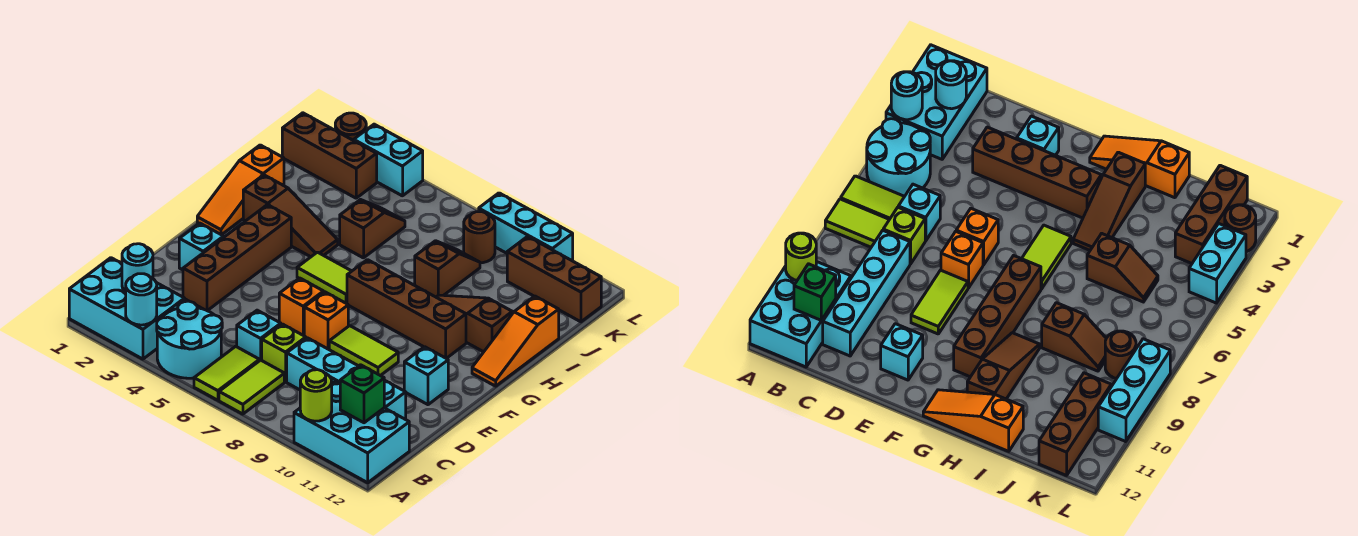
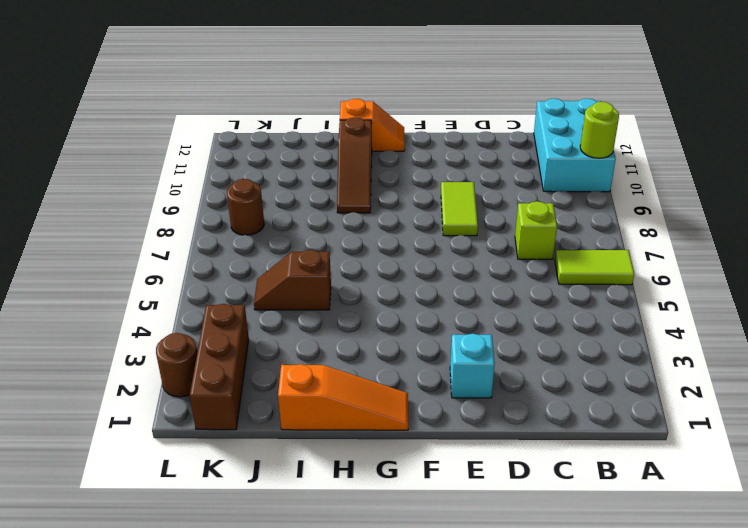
orange 1x2 slope [340,99,405,151] -> orange 1x3 slope [472,296,559,386]
none -> cyan 2x3 brick [69,258,185,359]
none -> cyan 2x2 round brick [157,301,222,378]
none -> lime 1x2 tile [219,360,284,414]
none -> cyan 1x1 brick [236,310,281,360]

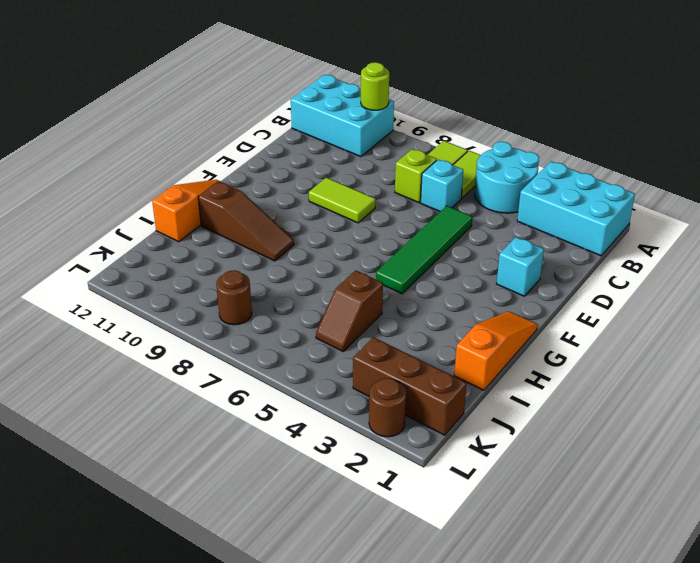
green 1x4 tile [376,206,472,294] -> lime 1x2 tile [297,252,351,303]
none -> cyan 1x4 brick [287,338,406,419]
none -> brown 1x4 brick [183,205,291,311]
none -> orange 1x1 brick [279,278,323,336]
none -> orange 1x1 brick [304,292,348,349]

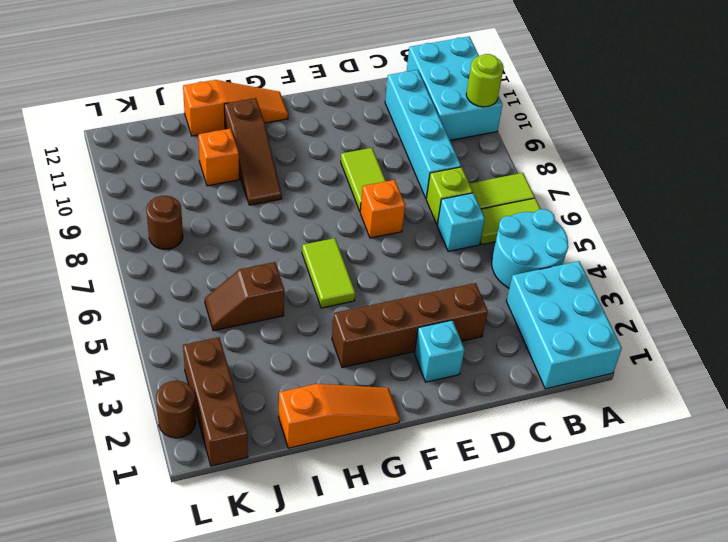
orange 1x1 brick [198,128,239,186] -> orange 1x1 brick moved to [279,278,323,336]
none -> cyan 1x1 brick [404,347,448,405]
none -> brown 1x4 brick [347,260,466,358]
none -> brown 1x3 slope [243,175,338,257]
none -> brown 1x2 slope [415,241,480,297]

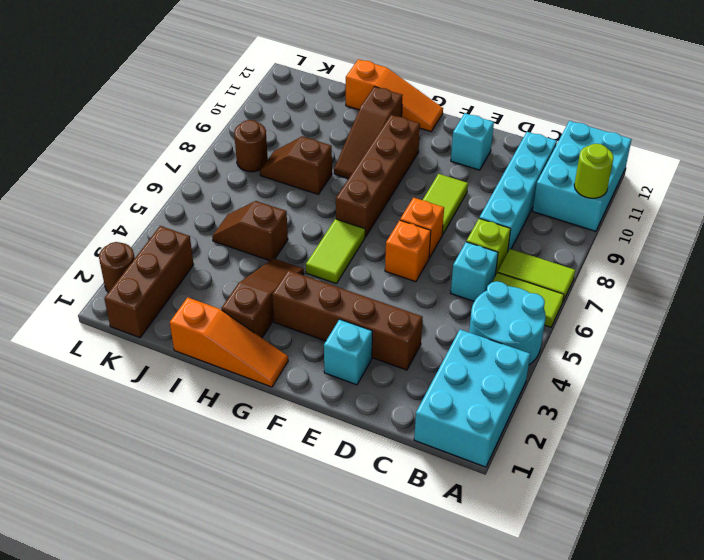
none -> brown 1x3 brick [507,236,601,322]
none -> cyan 1x2 brick [354,124,423,196]
none -> cyan 1x3 brick [479,193,573,261]
none -> cyan 1x1 round brick [126,274,157,325]

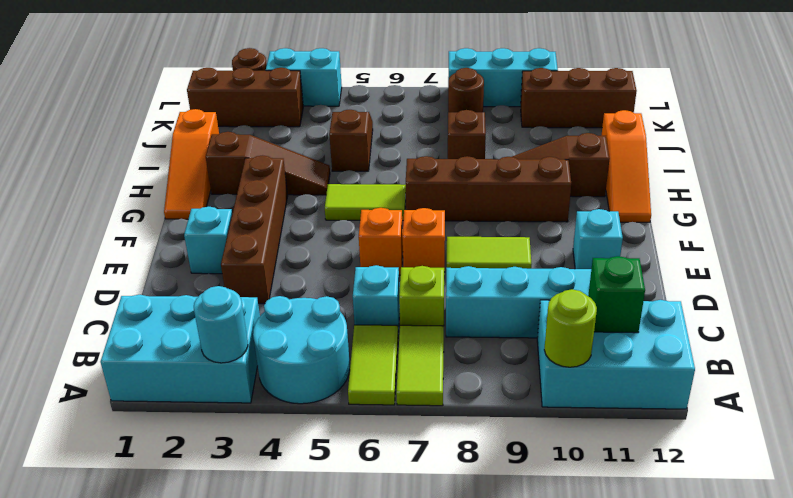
none -> cyan 1x1 round brick [122,244,153,291]

